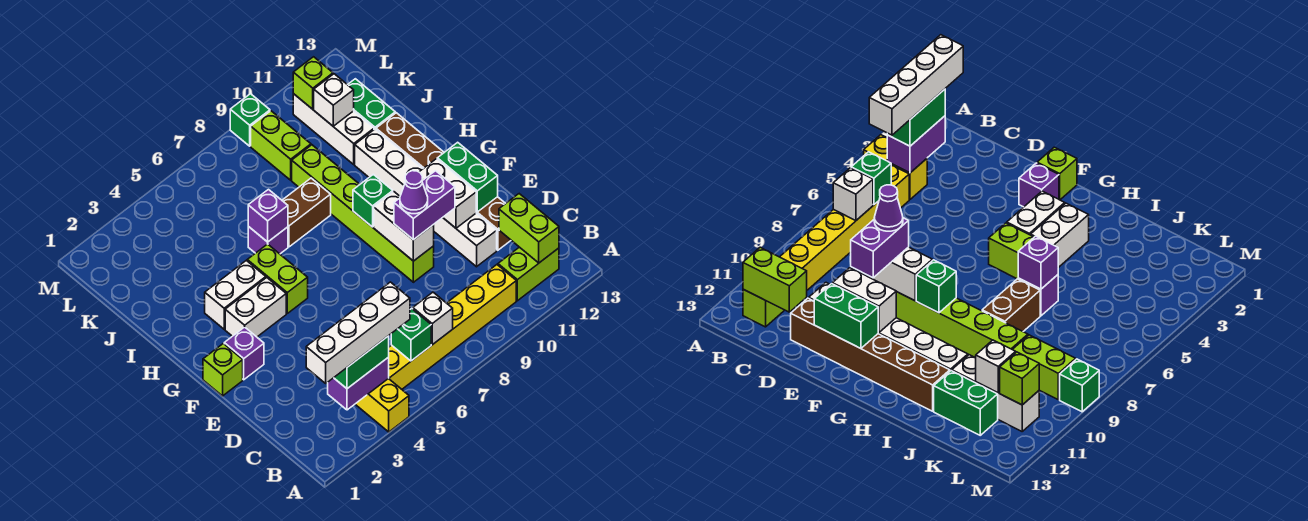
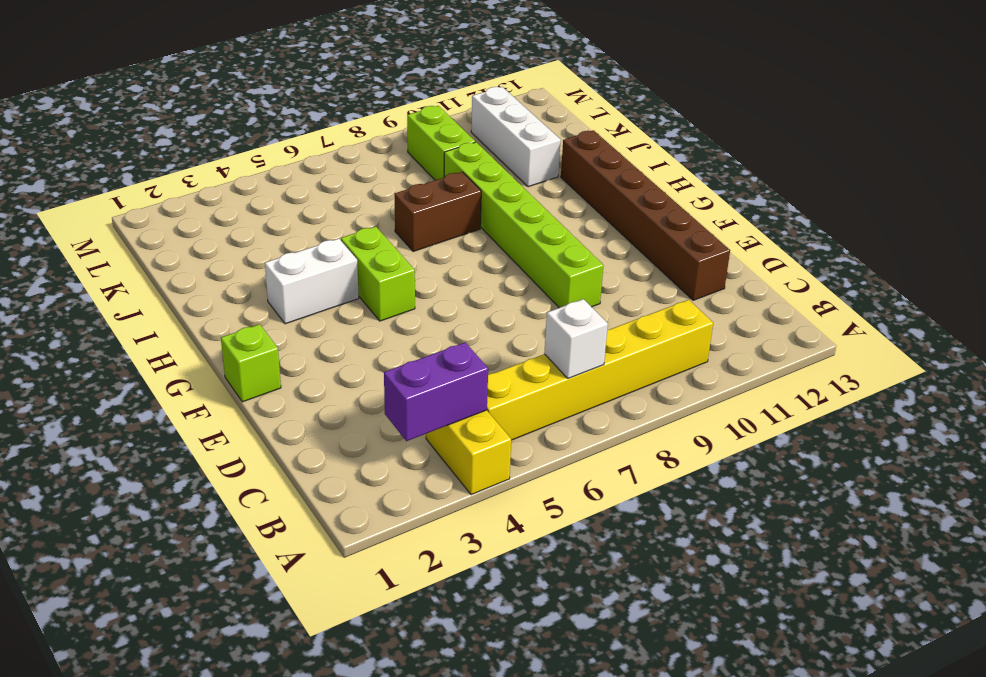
none -> lime 1x2 brick [498,247,559,301]
none -> white 1x6 brick [355,129,497,267]
none -> purple 1x1 brick [224,327,264,380]
none -> white 1x2 brick [225,278,286,337]

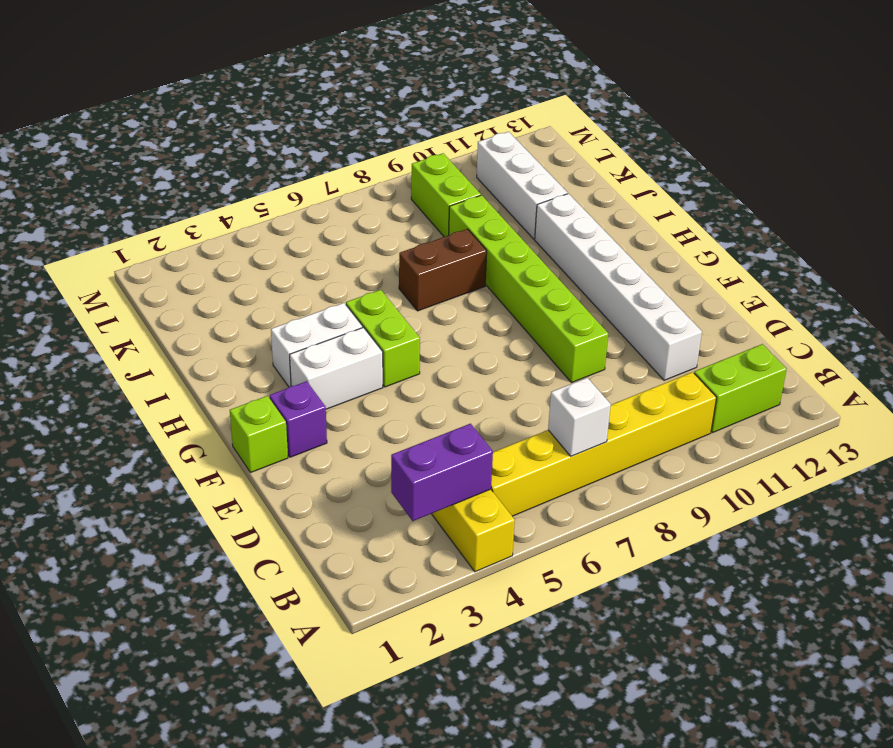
none -> brown 1x6 brick [376,113,511,250]
none -> purple 1x1 brick [248,226,288,254]
none -> green 1x2 brick [348,79,395,129]
none -> green 1x1 brick [230,94,270,146]

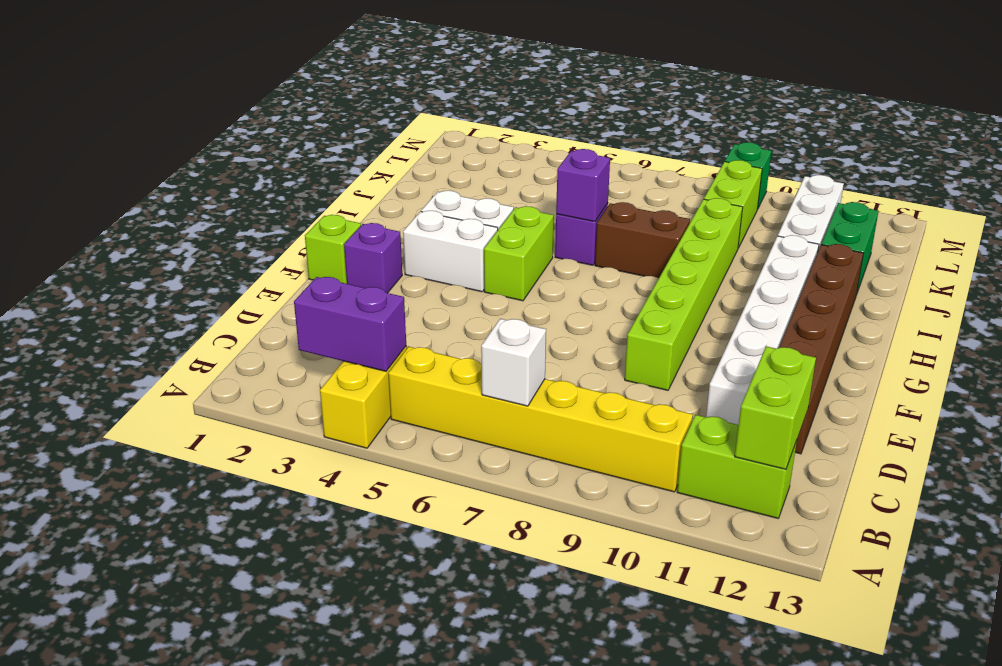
none -> green 1x1 brick [391,309,431,361]
none -> white 1x2 brick [374,192,434,261]
none -> white 1x2 brick [420,159,476,228]
none -> green 1x2 brick [437,142,498,212]

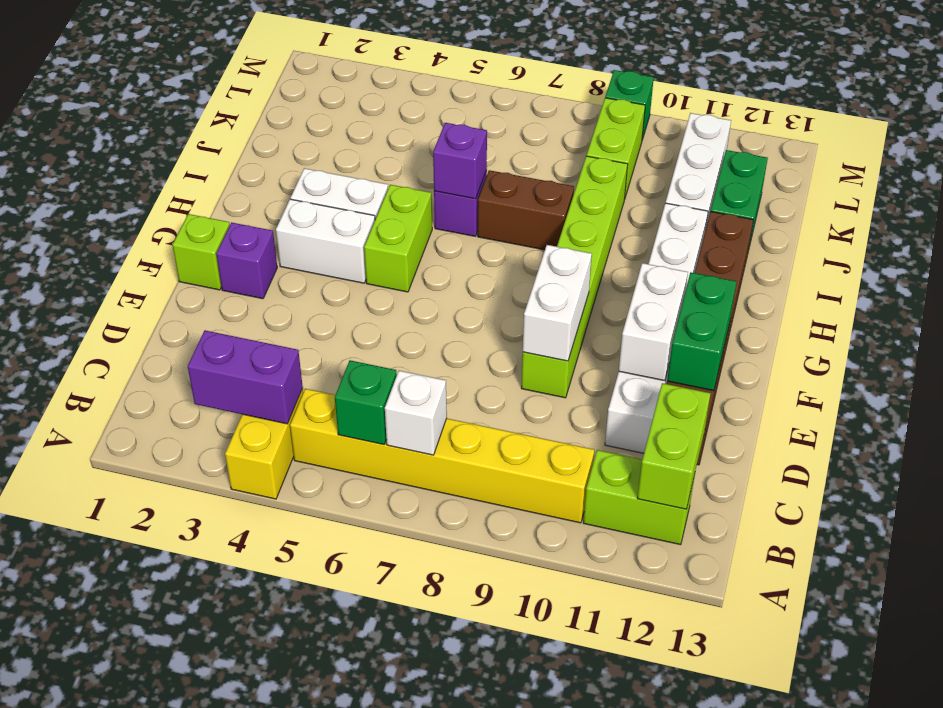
none -> green 1x1 brick [353,174,393,227]
none -> white 1x1 brick [314,74,354,126]
none -> lime 1x1 brick [293,57,333,109]
none -> green 1x2 brick [334,336,389,389]

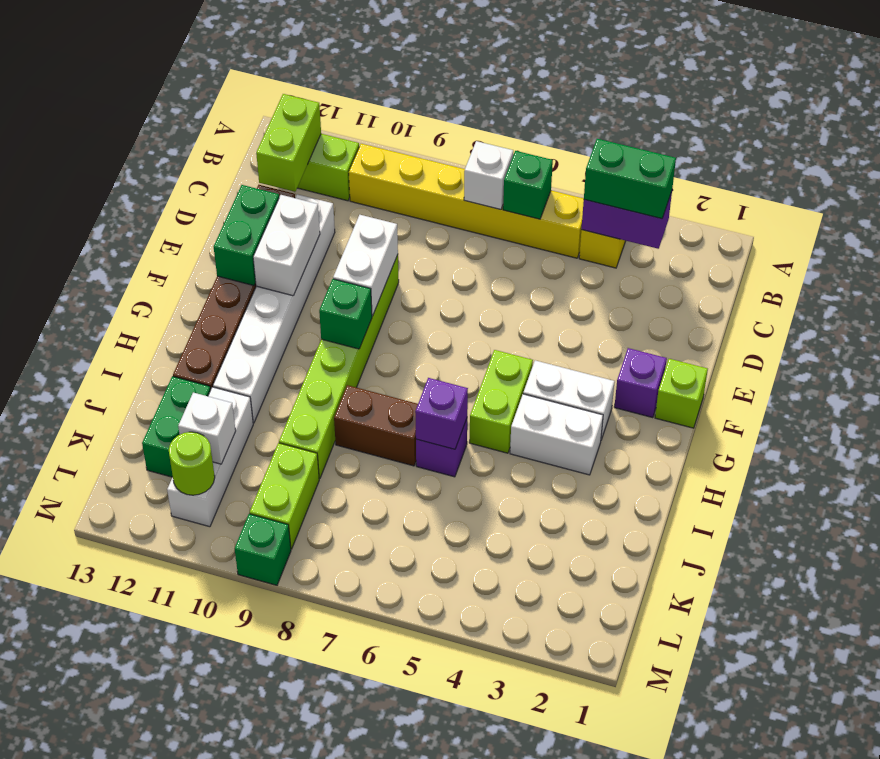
lime 1x1 round brick [169,432,215,495] -> lime 1x1 brick [293,57,333,109]
none -> purple 1x2 brick [394,171,455,240]
none -> white 1x4 brick [306,282,410,383]
none -> purple 1x1 cone [400,171,428,214]

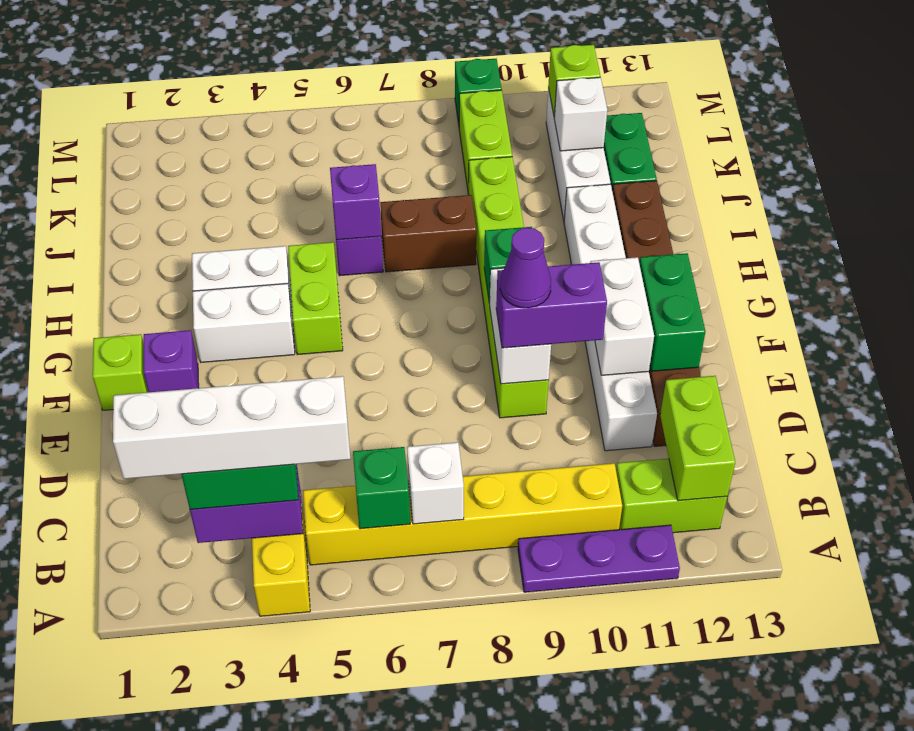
purple 1x3 plate [518,525,680,592] -> none

